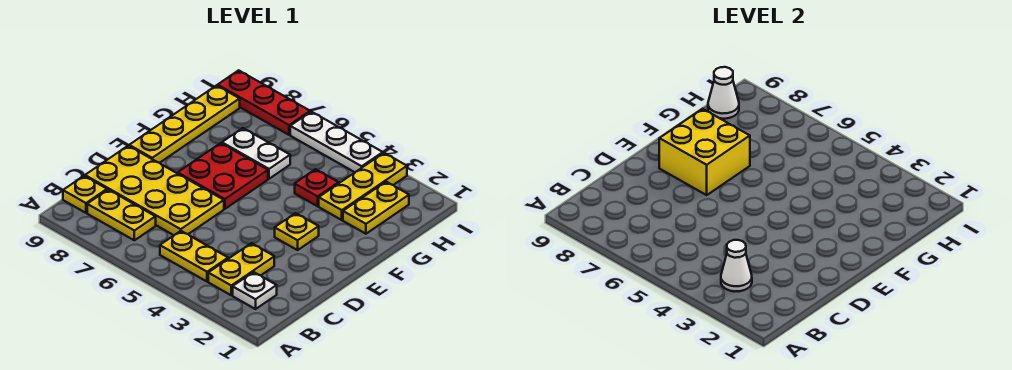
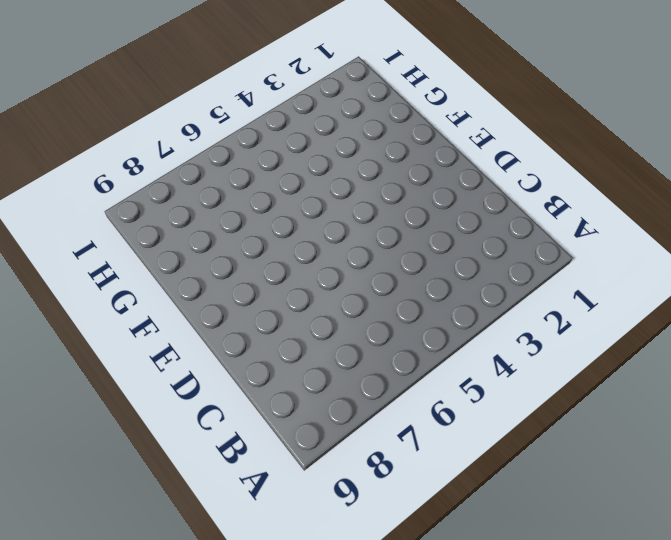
none -> white 1x1 plate [233,272,277,309]
none -> yellow 1x2 plate [208,243,274,295]
none -> yellow 1x2 plate [160,231,228,282]

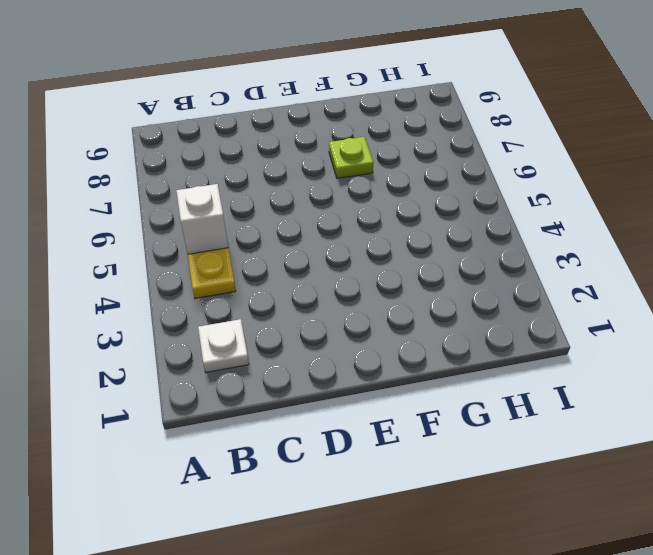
white 1x1 brick [176,184,228,254] -> none
lime 1x1 plate [329,137,373,179] -> red 2x2 plate [178,143,268,209]
none -> yellow 1x2 plate [208,243,274,295]
none -> yellow 1x2 plate [87,190,156,240]
none -> yellow 1x1 plate [63,176,107,213]

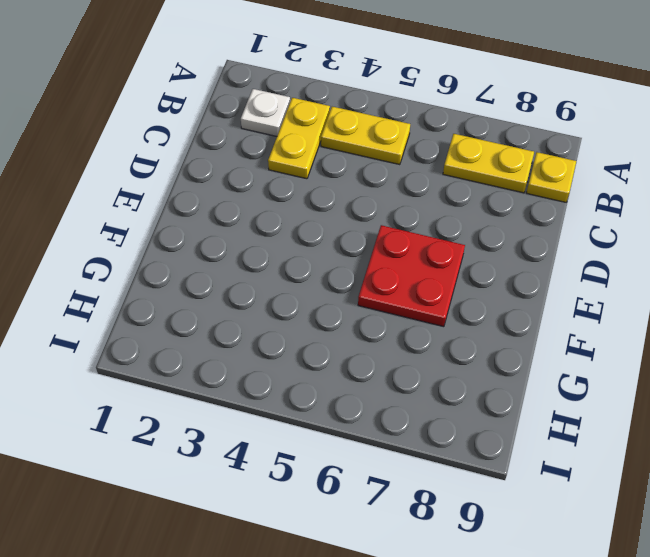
none -> yellow 2x4 plate [85,146,224,235]
none -> yellow 1x1 plate [275,213,319,250]
none -> yellow 1x4 plate [129,86,240,163]

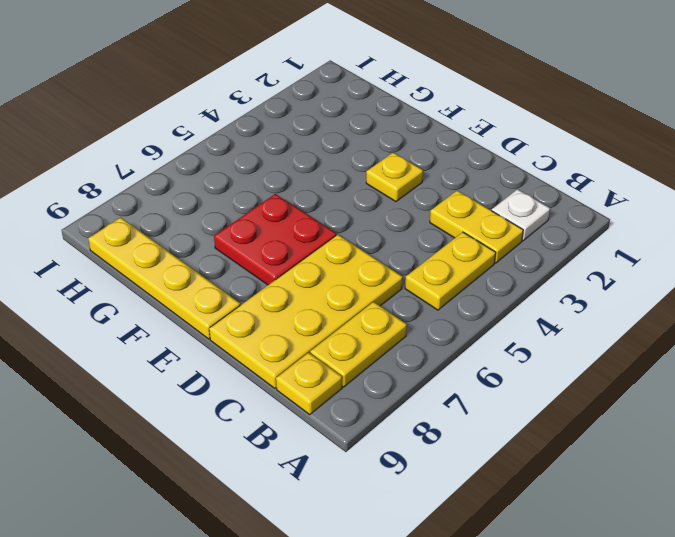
none -> yellow 1x2 plate [343,182,409,234]
none -> yellow 1x3 plate [319,153,407,220]
none -> red 1x1 plate [295,169,339,206]

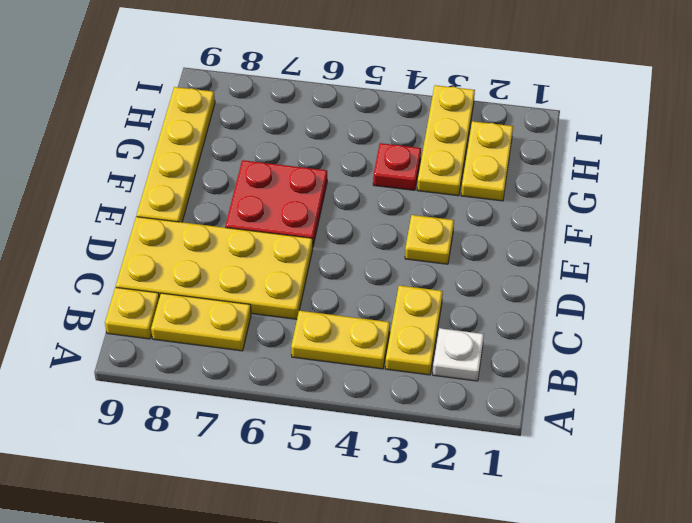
none -> white 1x2 plate [222,128,290,179]
none -> white 1x3 plate [290,112,383,172]
none -> red 1x3 plate [218,70,310,135]

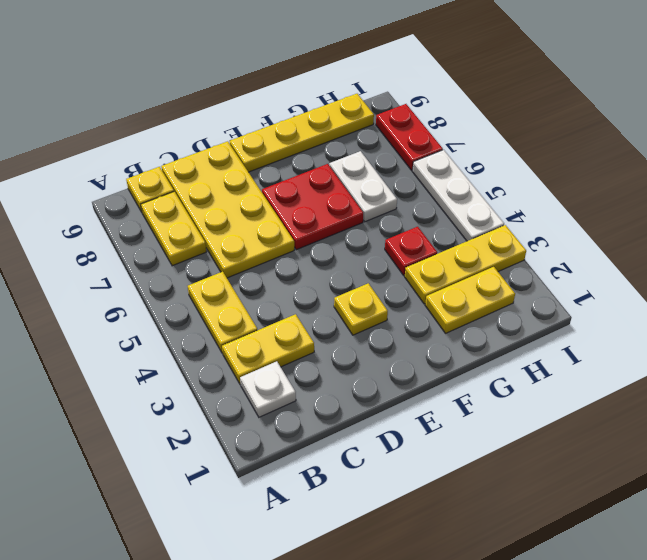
red 1x2 plate [376,104,443,170] -> red 1x3 plate [218,70,310,135]
none -> white 1x1 cone [721,240,752,291]
none -> yellow 2x2 brick [659,109,750,195]
none -> white 1x1 cone [708,67,739,119]

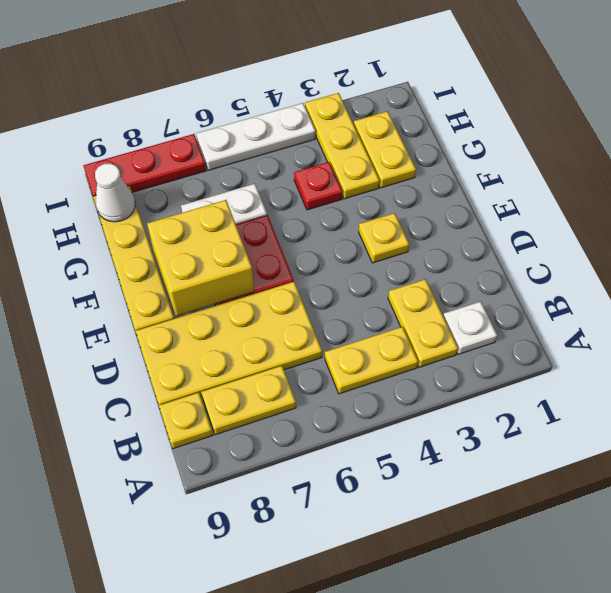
none -> white 1x1 cone [721,240,752,291]

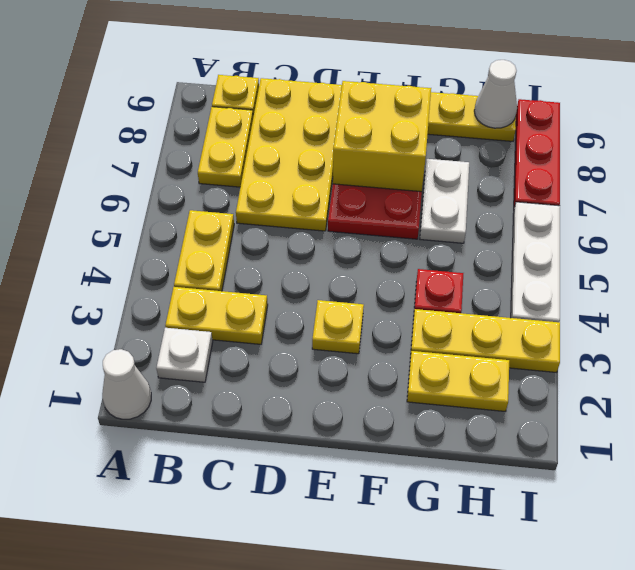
white 1x1 cone [102,349,151,419] -> white 1x1 cone moved to [721,240,752,291]

